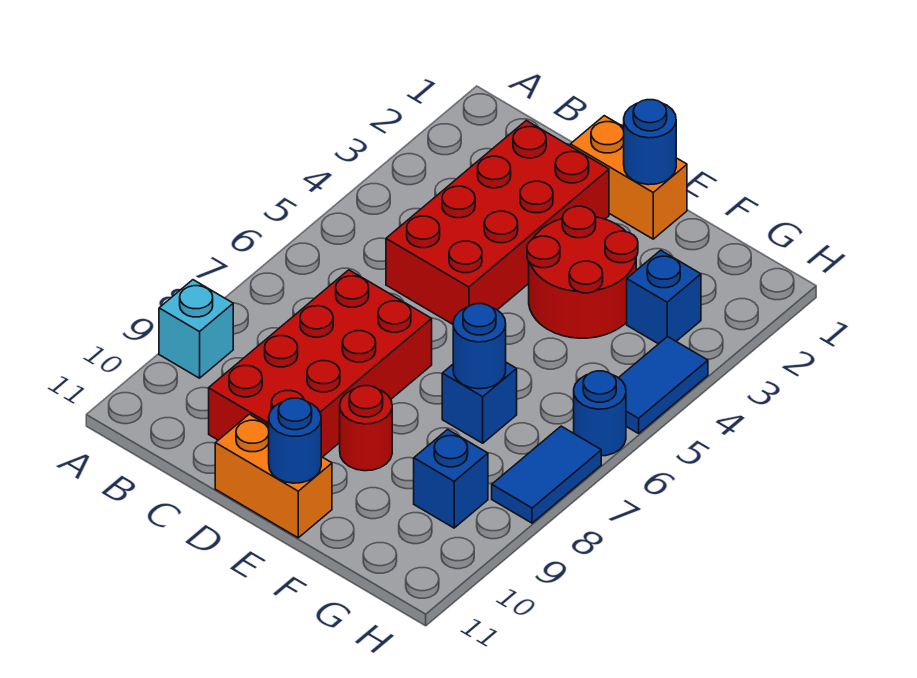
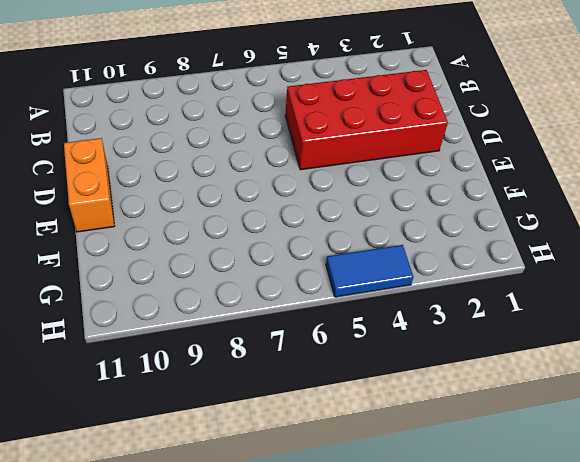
none -> cyan 1x1 brick [159,280,233,378]
none -> red 2x4 brick [209,270,432,457]
none -> orange 1x2 brick [570,116,687,239]

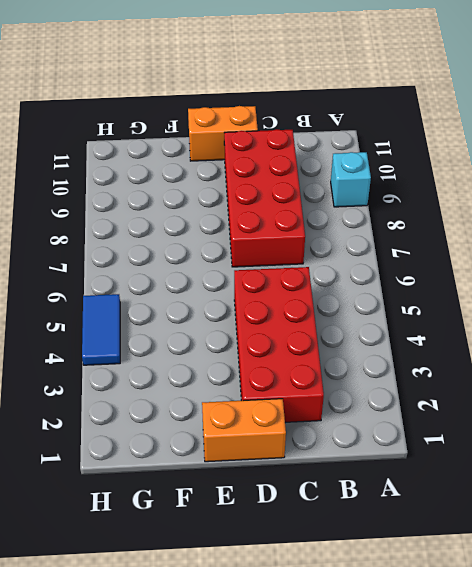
none -> red 2x2 round brick [527,206,638,338]
none -> red 1x1 round brick [340,386,392,471]
none -> blue 1x1 brick [442,362,517,443]

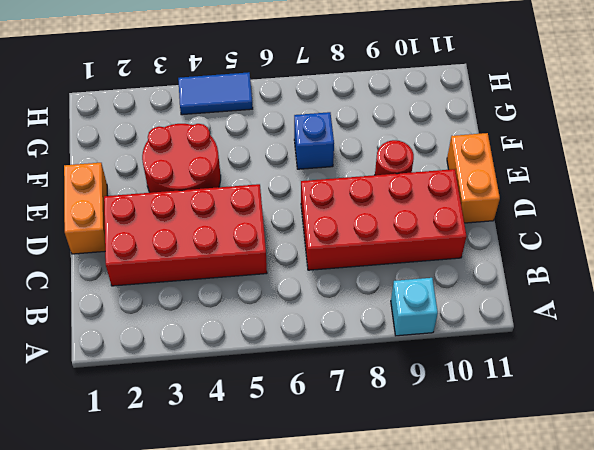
none -> blue 1x1 brick [627,250,701,344]
none -> blue 1x1 brick [414,429,488,528]
none -> blue 1x1 round brick [574,371,626,456]

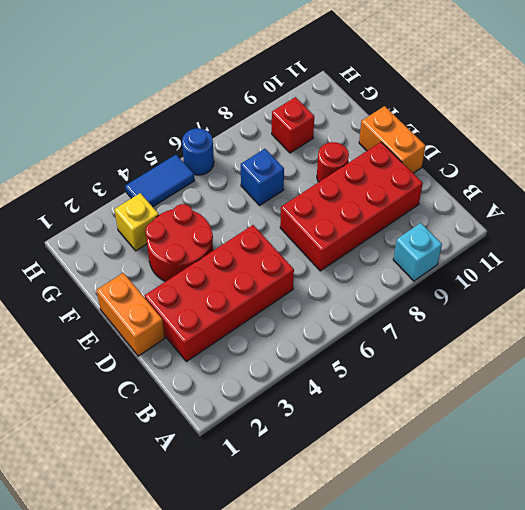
yellow 1x1 brick [114,193,159,251] -> blue 1x1 brick [627,250,701,344]
red 1x1 brick [272,97,314,153] -> blue 1x1 brick [414,429,488,528]
none -> blue 1x2 tile [492,426,601,523]
none -> blue 1x1 round brick [624,100,676,185]
none -> blue 1x1 round brick [269,398,321,483]

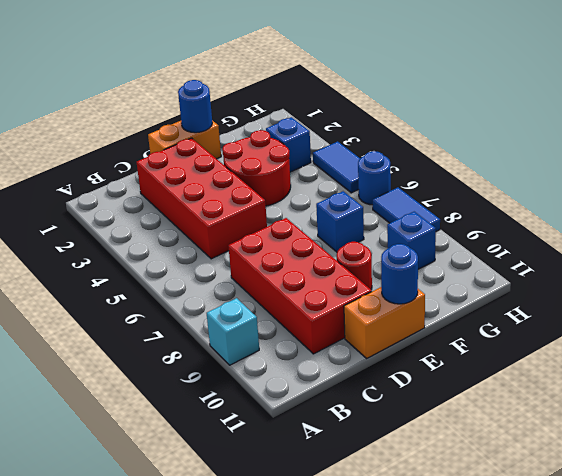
none -> blue 1x1 round brick [453,304,506,389]

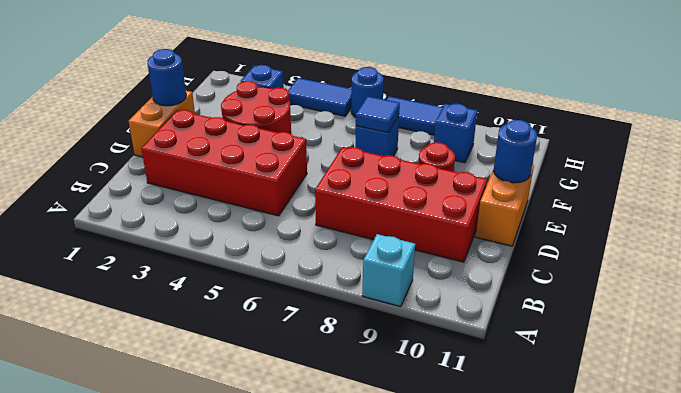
blue 1x1 tile [356,96,400,133] -> blue 1x1 round brick [453,304,506,389]

